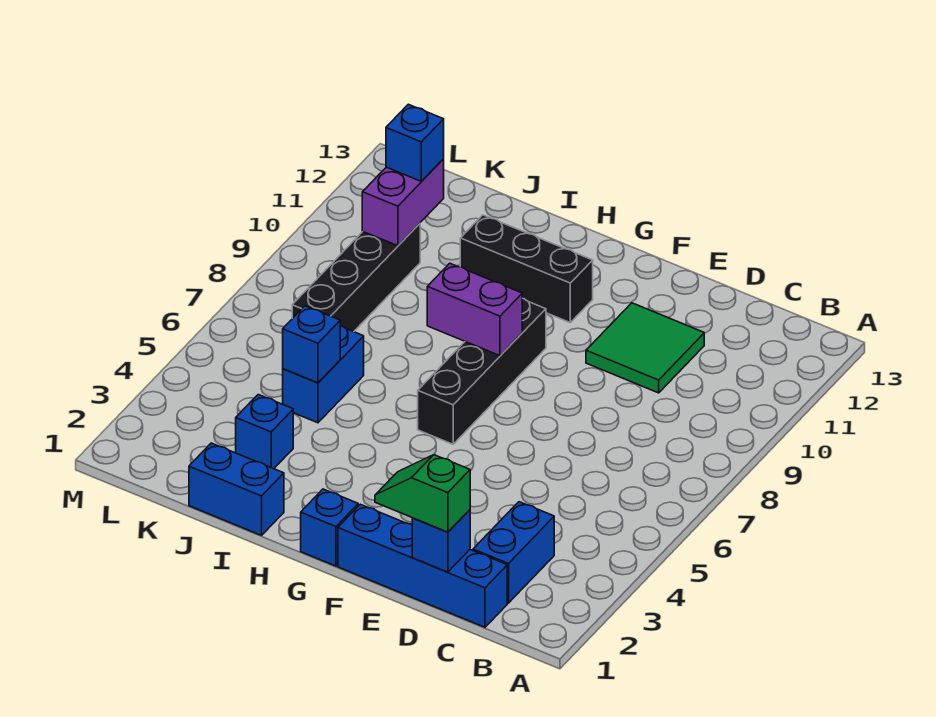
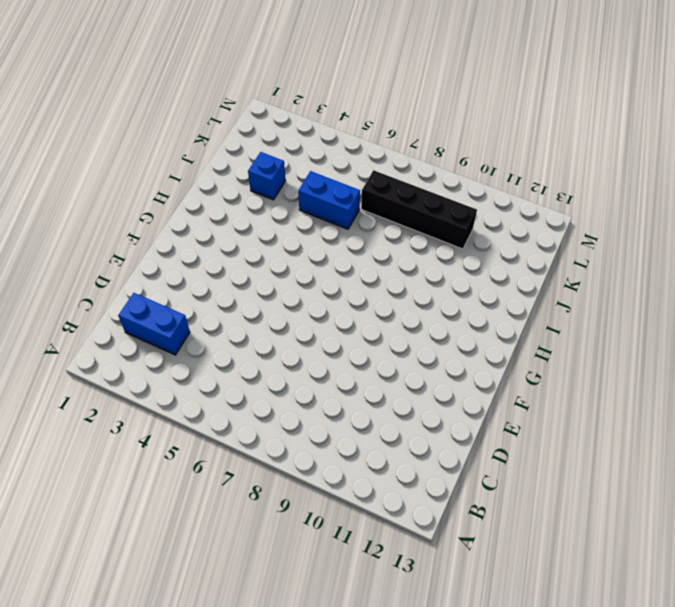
none -> blue 1x4 brick [338,504,507,627]
none -> green 2x2 tile [586,303,704,393]
none -> blue 1x1 brick [301,489,358,566]

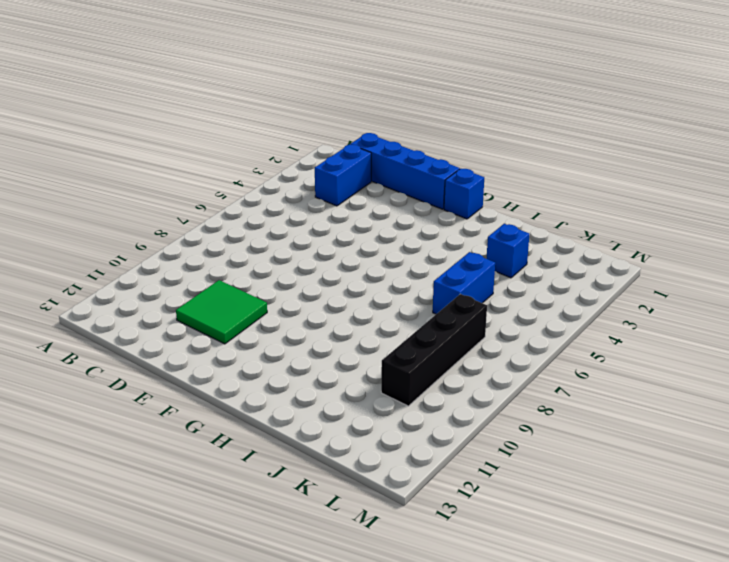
none -> black 1x4 brick [418,298,546,444]
none -> black 1x3 brick [460,215,593,322]
none -> blue 1x2 brick [189,443,284,535]

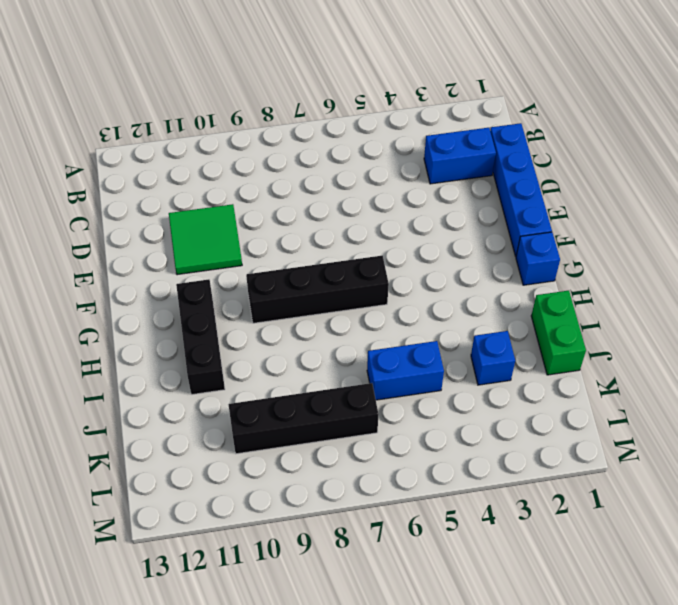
green 1x2 brick [531,291,586,375] -> blue 1x2 brick [189,443,284,535]
none -> blue 1x1 brick [412,510,470,572]
none -> purple 1x2 brick [427,263,522,356]
none -> blue 1x1 brick [283,306,340,383]

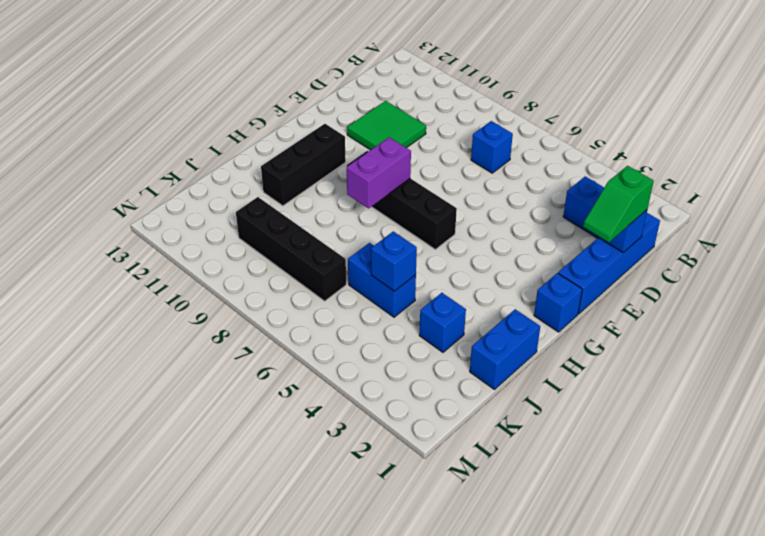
blue 1x1 brick [471,121,513,173] -> blue 1x1 brick moved to [386,104,444,181]
none -> purple 1x2 brick [362,159,444,246]

